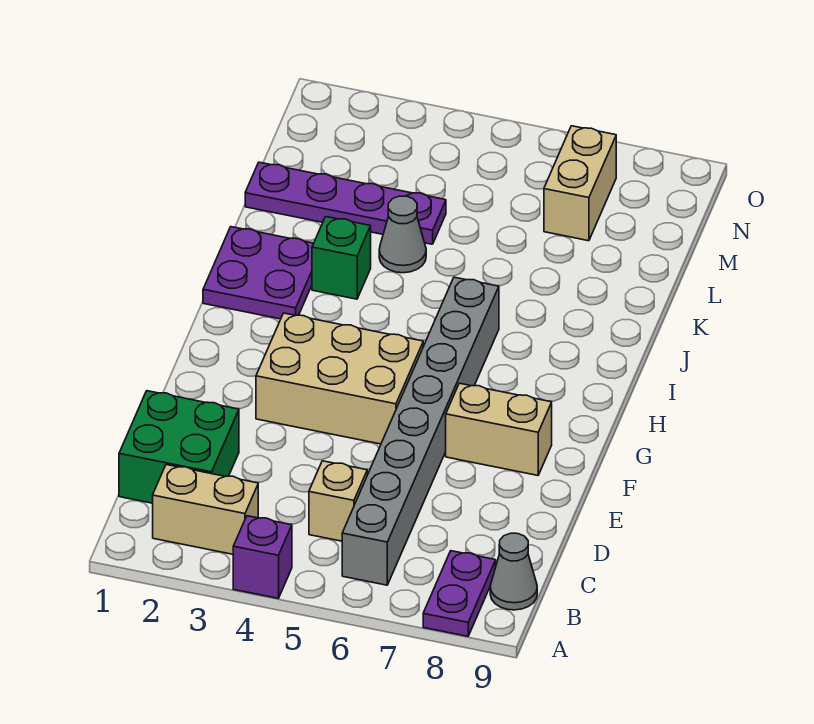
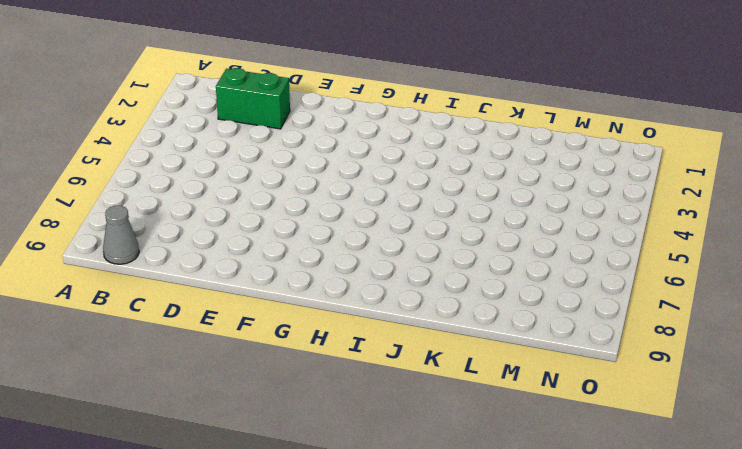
green 1x2 brick [216,68,290,129] -> green 2x2 brick [119,391,239,503]
none -> purple 1x1 brick [233,516,292,598]
none -> purple 1x2 plate [423,551,496,636]
none -> tan 1x2 brick [153,465,258,554]

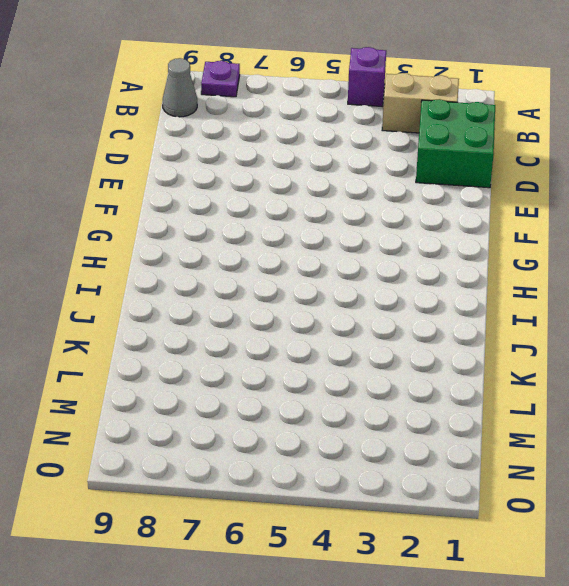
purple 1x1 plate [201,61,240,97] -> purple 1x2 plate [423,551,496,636]
none -> grey 1x8 brick [342,277,499,585]
none -> tan 1x1 brick [309,461,367,541]
none -> tan 2x3 brick [256,313,423,444]

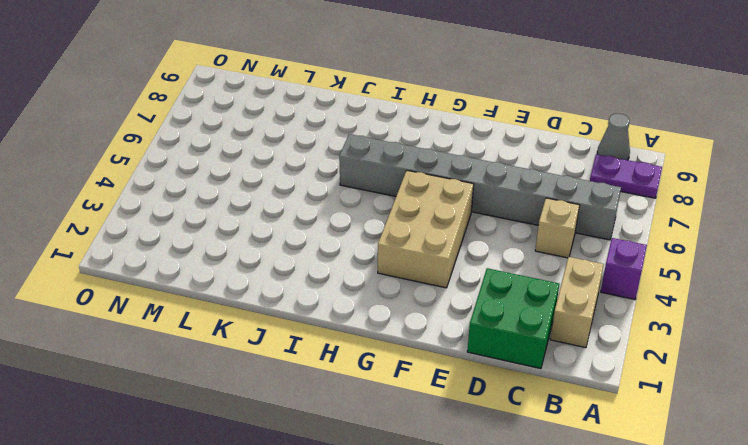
none -> tan 1x2 brick [446,383,552,475]
none -> purple 2x2 plate [203,227,314,319]
none -> green 1x1 brick [312,217,371,299]

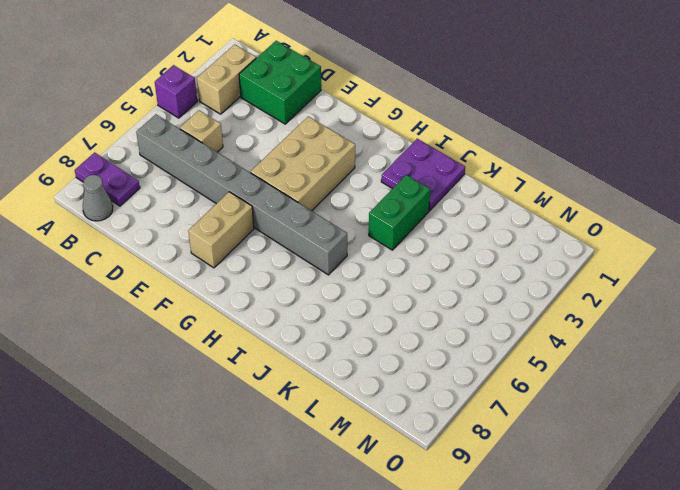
green 1x2 brick [369,175,430,250] -> green 1x1 brick [312,217,371,299]
none -> grey 1x1 cone [379,196,426,273]
none -> purple 1x4 plate [245,162,446,244]
none -> tan 1x2 brick [544,126,616,241]

